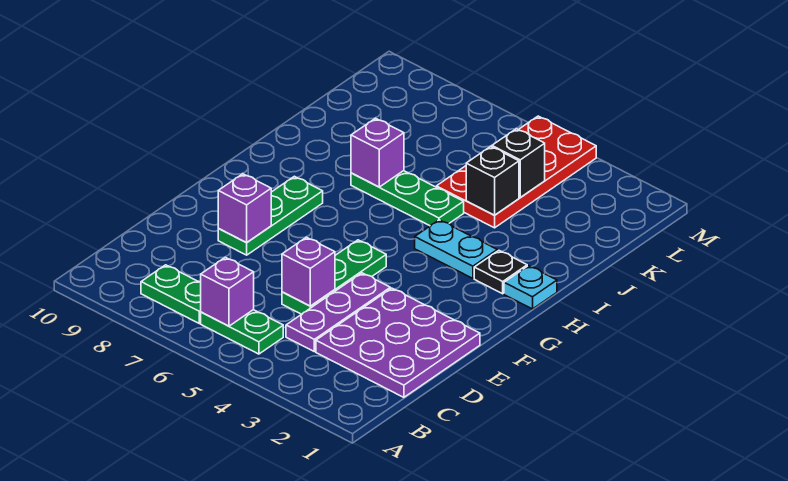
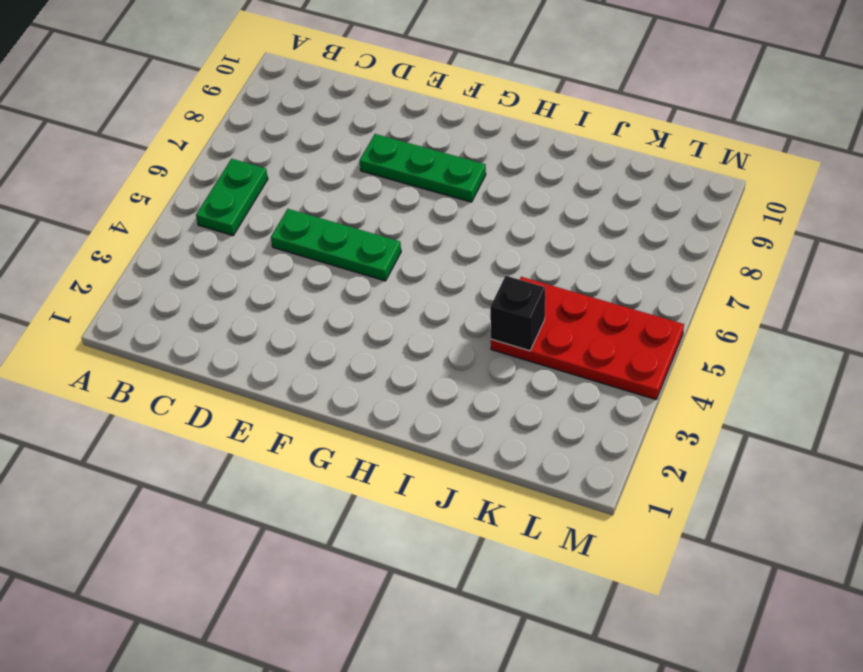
none -> green 1x2 plate [141,265,201,323]
none -> purple 3x3 plate [316,288,480,397]
none -> purple 1x3 plate [286,273,390,352]

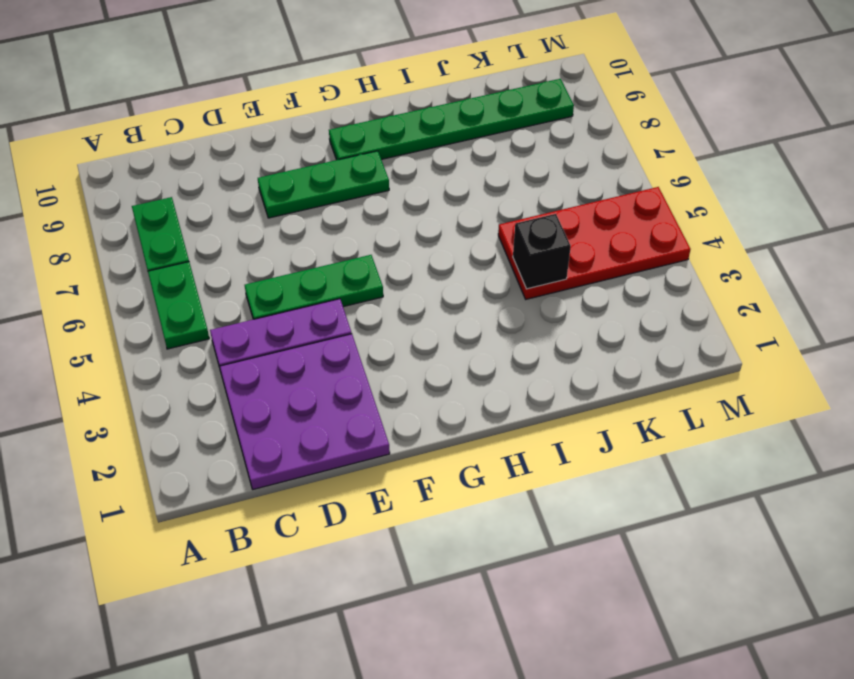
green 1x6 plate [329,79,574,160] -> none
none -> cyan 1x1 plate [504,266,557,309]
none -> black 1x1 plate [474,251,527,294]
none -> cyan 1x2 plate [415,220,497,278]

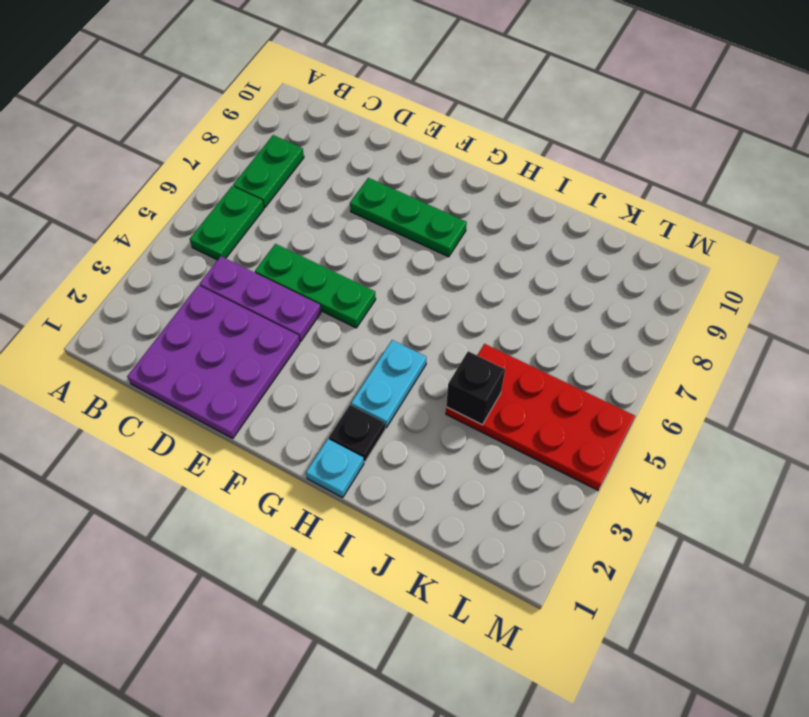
none -> green 1x3 plate [351,171,464,226]
none -> purple 1x1 brick [201,257,254,326]
none -> purple 1x1 brick [282,237,335,306]

